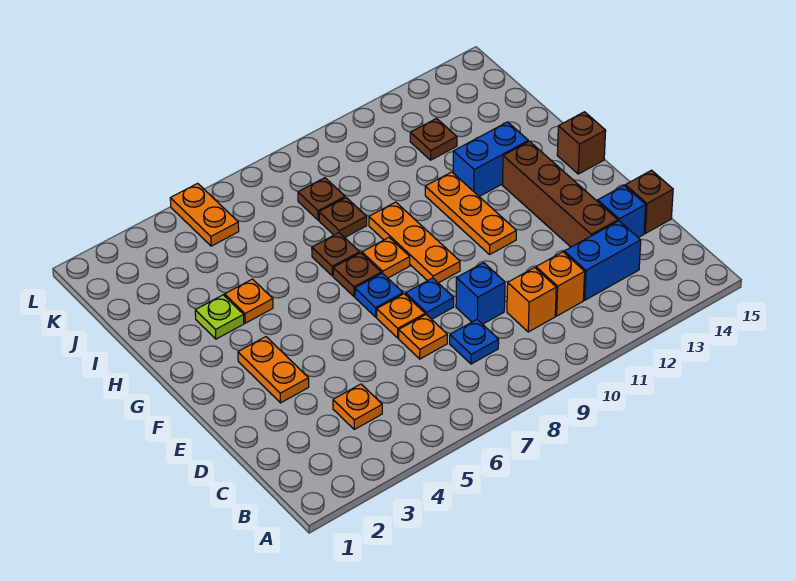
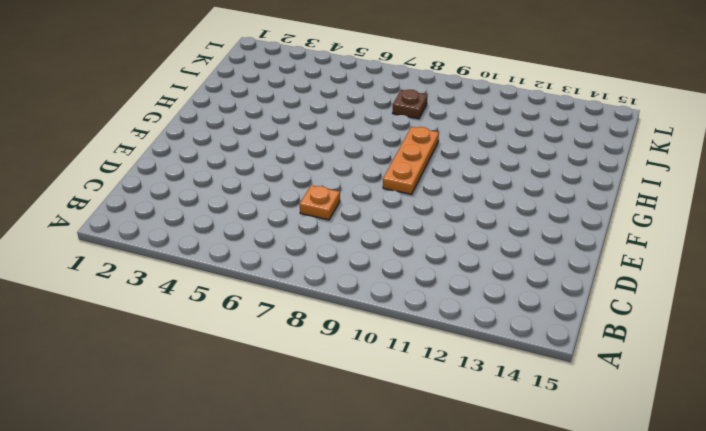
none -> orange 1x1 plate [333,384,382,429]
none -> blue 1x1 plate [450,320,499,364]
none -> orange 1x1 brick [507,268,556,332]

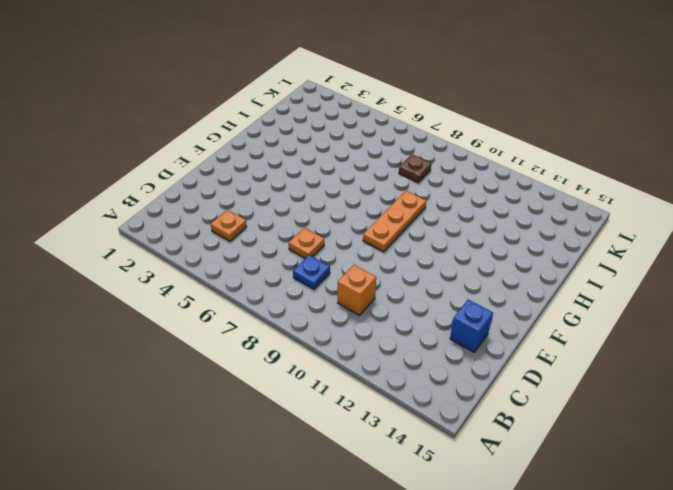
none -> orange 1x1 brick [536,252,585,316]
none -> blue 1x2 brick [564,221,641,300]
none -> blue 1x1 brick [456,263,505,324]

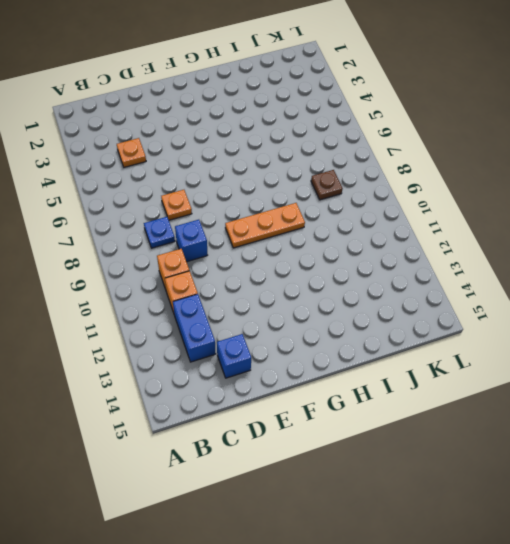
none -> brown 1x4 brick [502,141,618,247]
none -> brown 1x1 brick [625,170,673,233]
none -> orange 1x2 plate [238,337,309,403]

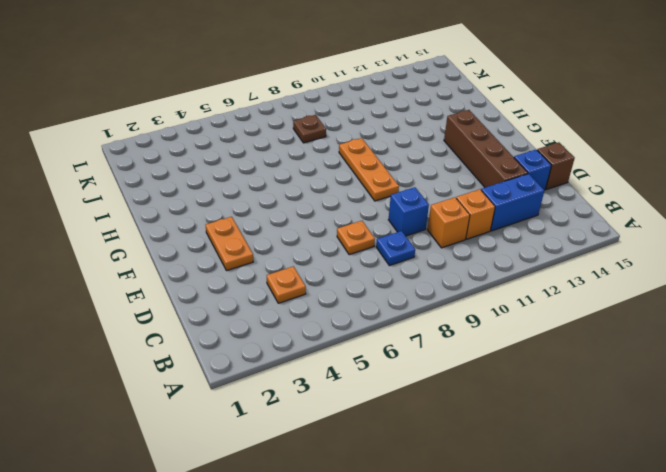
none -> orange 1x1 plate [377,294,425,338]
none -> blue 1x1 plate [406,278,454,319]
none -> blue 1x1 plate [355,273,403,317]

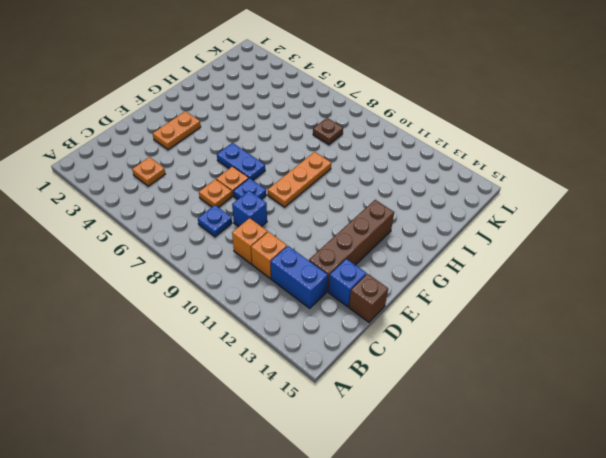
blue 1x2 plate [217,143,265,180] -> blue 1x1 plate [355,273,403,317]
none -> orange 1x3 plate [425,172,516,254]
none -> brown 1x1 plate [333,253,381,296]
none -> orange 1x1 plate [362,238,410,278]

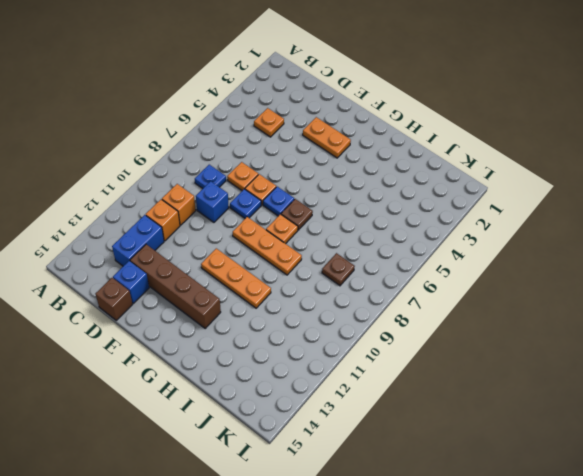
none -> brown 1x1 brick [557,112,606,174]
none -> lime 1x1 plate [195,295,244,339]
none -> orange 1x1 plate [225,279,273,323]

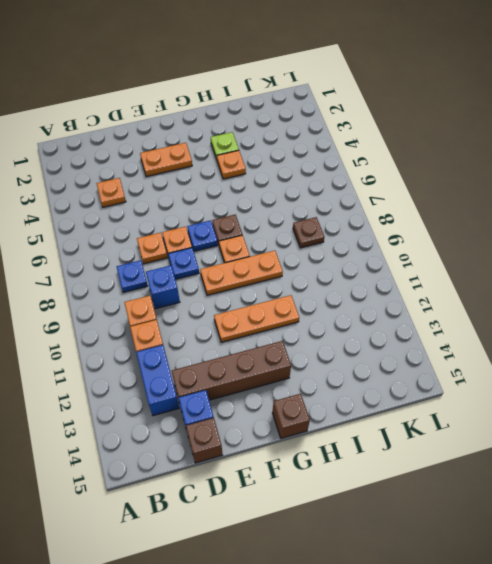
none -> brown 1x1 plate [312,233,360,276]
none -> blue 1x2 brick [453,122,528,196]
none -> brown 1x1 plate [319,198,367,238]

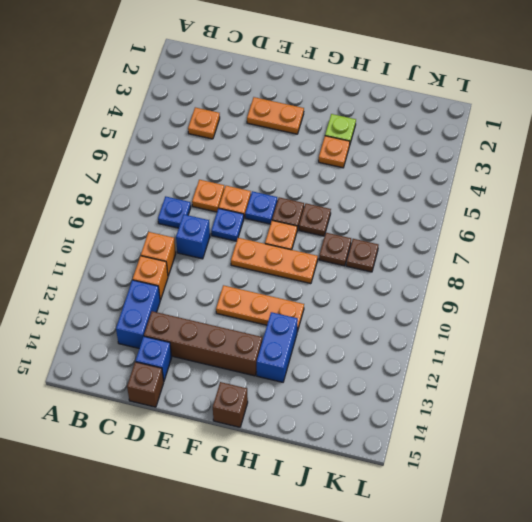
none -> brown 1x1 plate [410,118,457,160]
none -> orange 1x2 plate [170,183,239,246]

